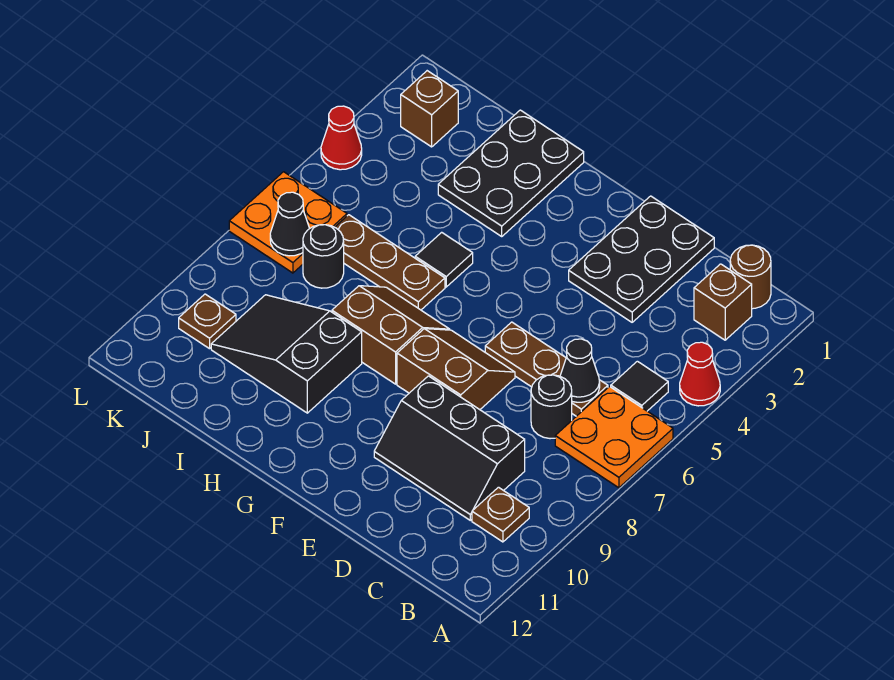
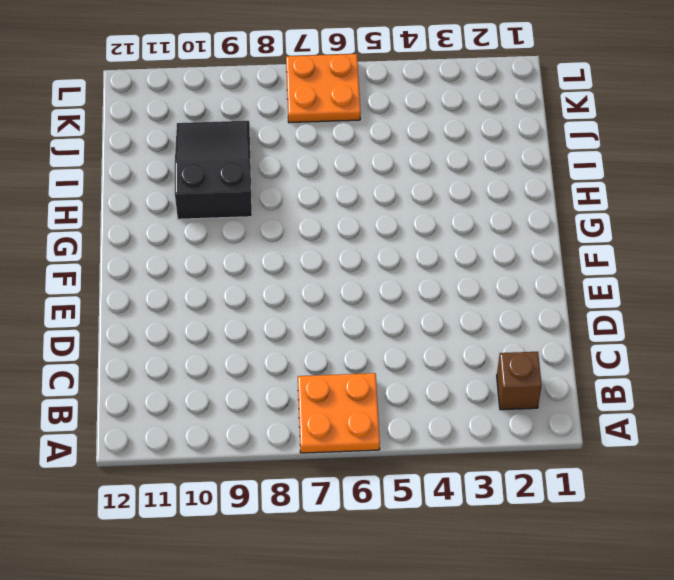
none -> red 1x1 cone [680,342,720,406]
none -> brown 1x1 round brick [730,245,771,309]
none -> black 1x1 tile [611,361,668,411]

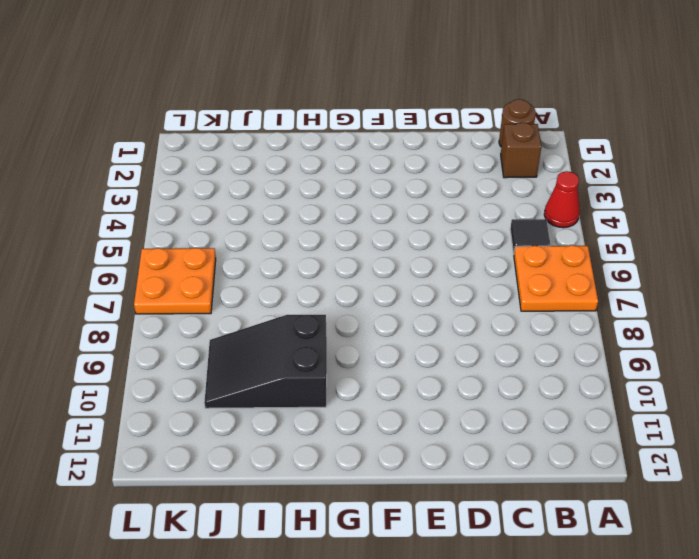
none -> brown 1x1 plate [472,487,529,542]
none -> brown 1x3 plate [485,322,608,416]
none -> black 1x1 round brick [531,375,572,439]

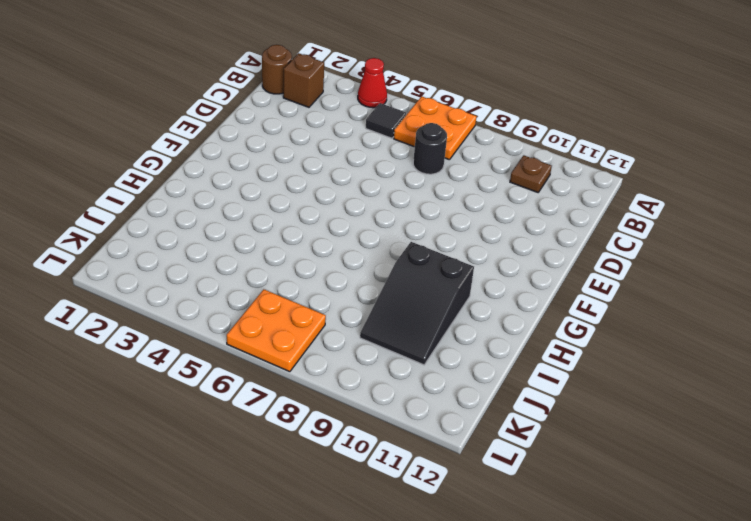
none -> brown 1x3 plate [485,322,608,416]
none -> black 2x3 slope [374,376,525,520]
none -> black 2x3 plate [569,196,714,322]

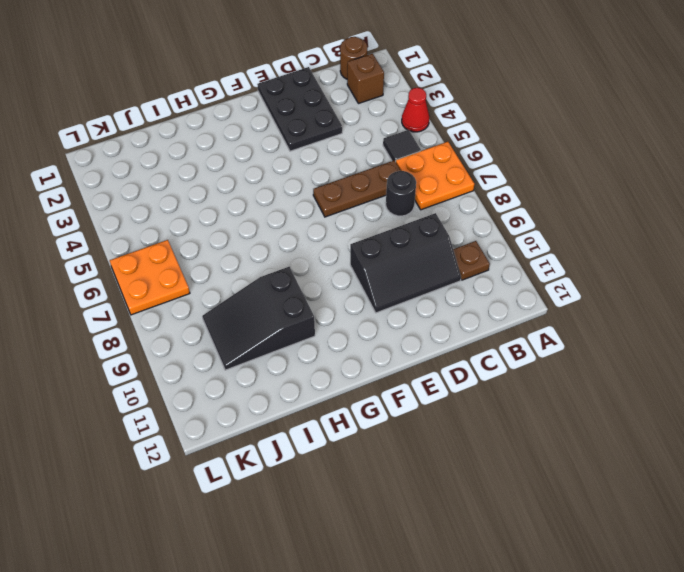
none -> brown 2x2 slope [397,329,515,410]
none -> brown 2x2 slope [332,286,450,384]
none -> black 2x3 plate [438,110,584,236]

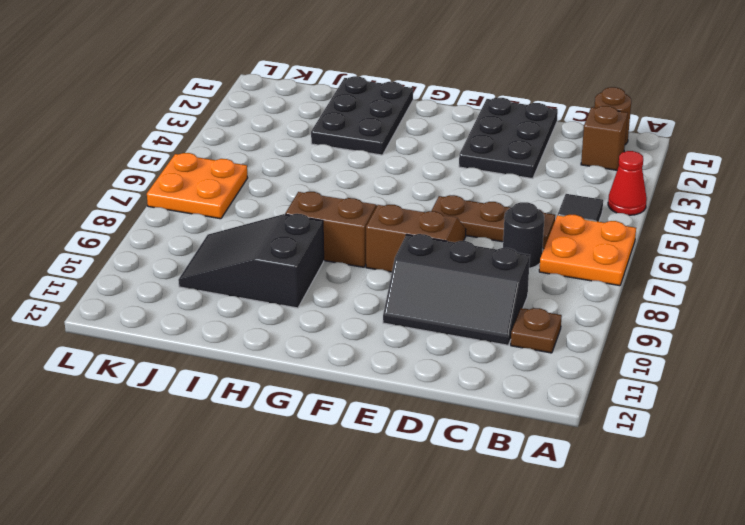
none -> black 1x1 tile [415,232,473,287]
none -> brown 1x3 plate [335,215,445,310]
none -> black 1x1 round brick [303,225,344,288]

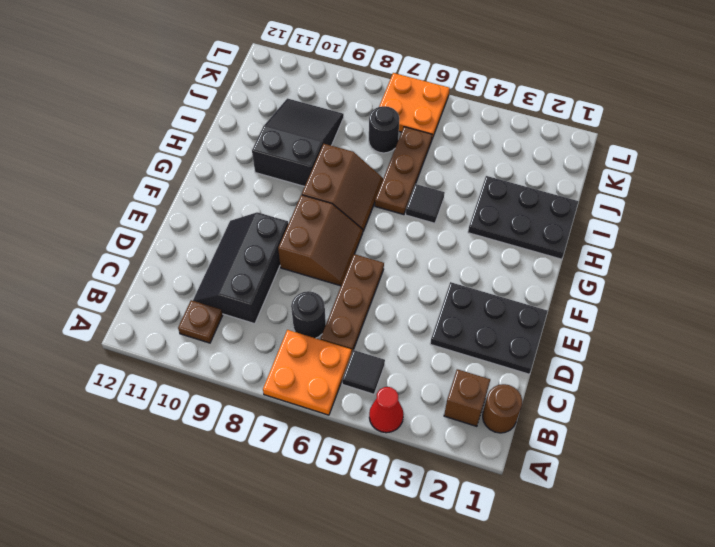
none -> brown 1x1 brick [401,71,458,147]
none -> brown 1x1 plate [179,294,236,349]
none -> red 1x1 cone [321,106,362,170]

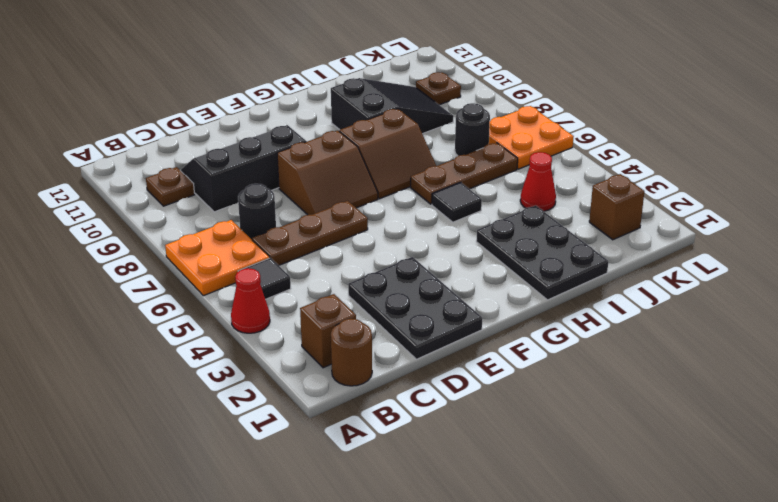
red 1x1 cone [520,152,556,211] -> red 1x1 cone moved to [321,106,362,170]
none -> black 1x1 cone [560,339,600,402]
none -> black 1x1 cone [270,192,310,256]

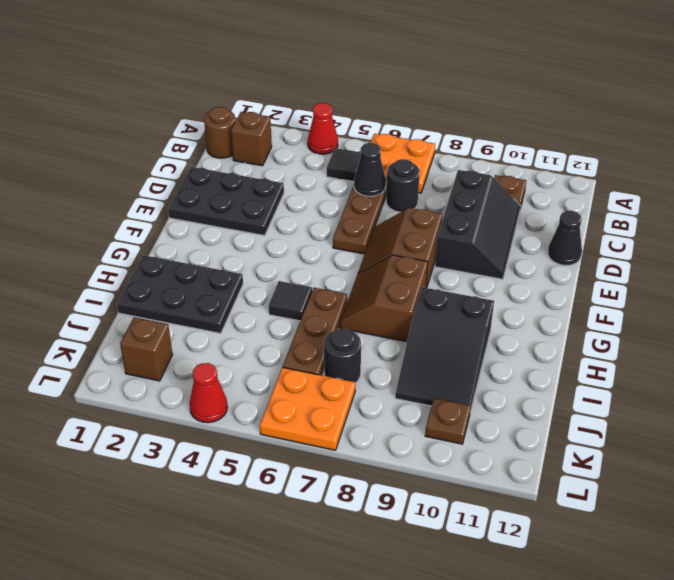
black 1x1 cone [548,211,582,265] -> black 1x1 cone moved to [270,192,310,256]

